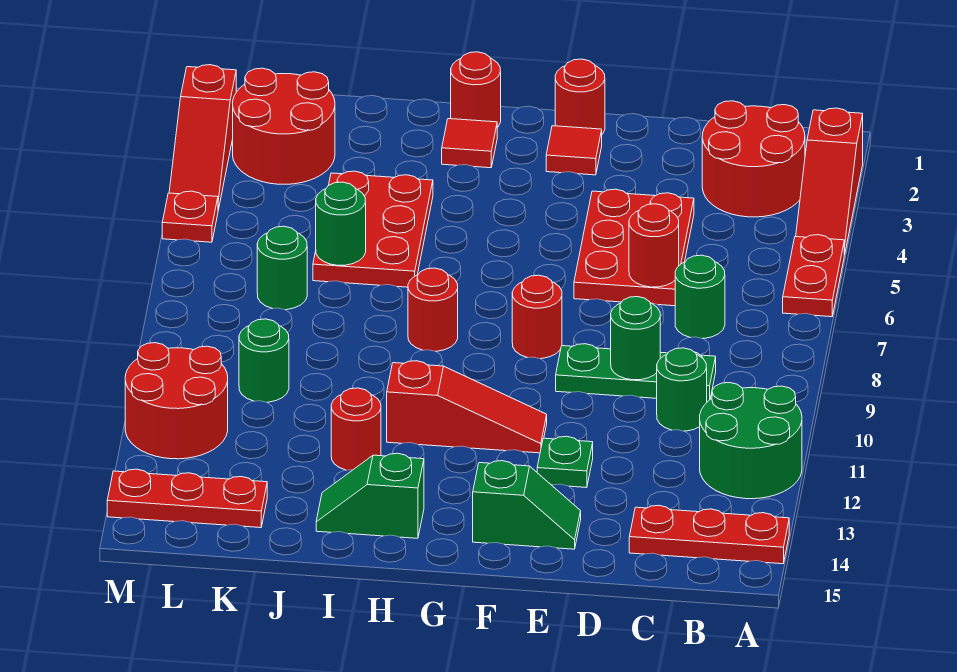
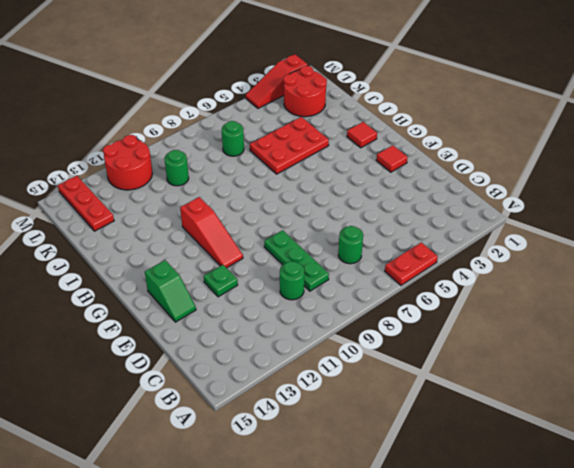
none -> red 1x3 slope [796,108,863,255]
none -> green 2x2 round brick [700,383,802,499]
none -> red 1x3 plate [629,505,789,564]
none -> red 2x2 round brick [702,101,805,217]

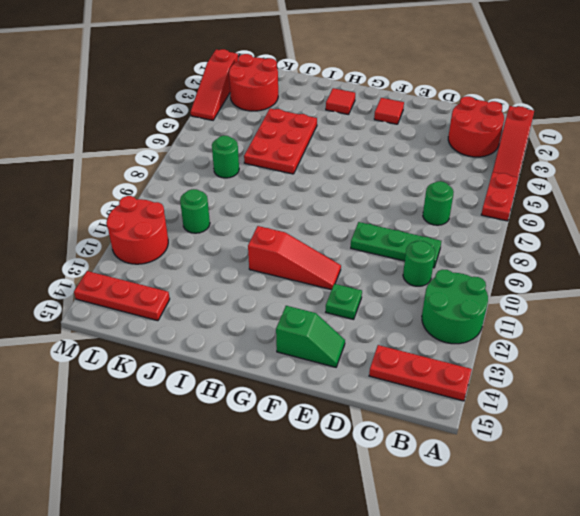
none -> red 2x3 plate [574,189,694,306]
none -> red 1x1 round brick [555,59,605,134]
none -> red 1x1 round brick [512,275,562,359]
none -> red 1x1 round brick [451,52,501,127]

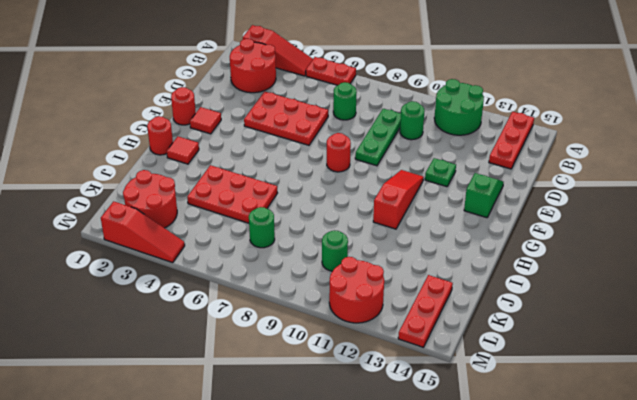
none -> red 1x1 round brick [408,268,458,351]
none -> green 1x2 slope [316,453,424,538]
none -> red 1x1 round brick [331,388,381,470]
none -> red 1x1 plate [162,191,218,242]

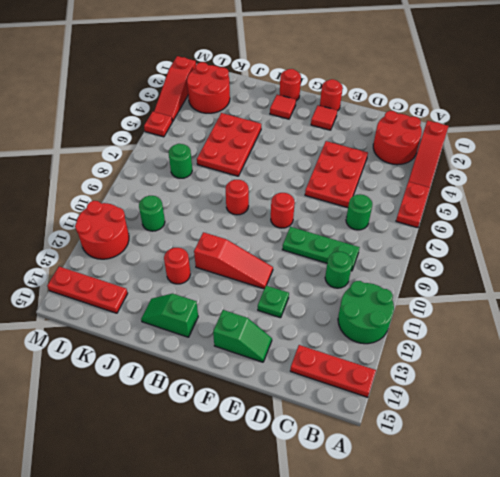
none -> red 1x1 round brick [629,204,679,287]
none -> green 1x1 round brick [611,297,660,380]
none -> green 1x1 round brick [316,182,366,265]

